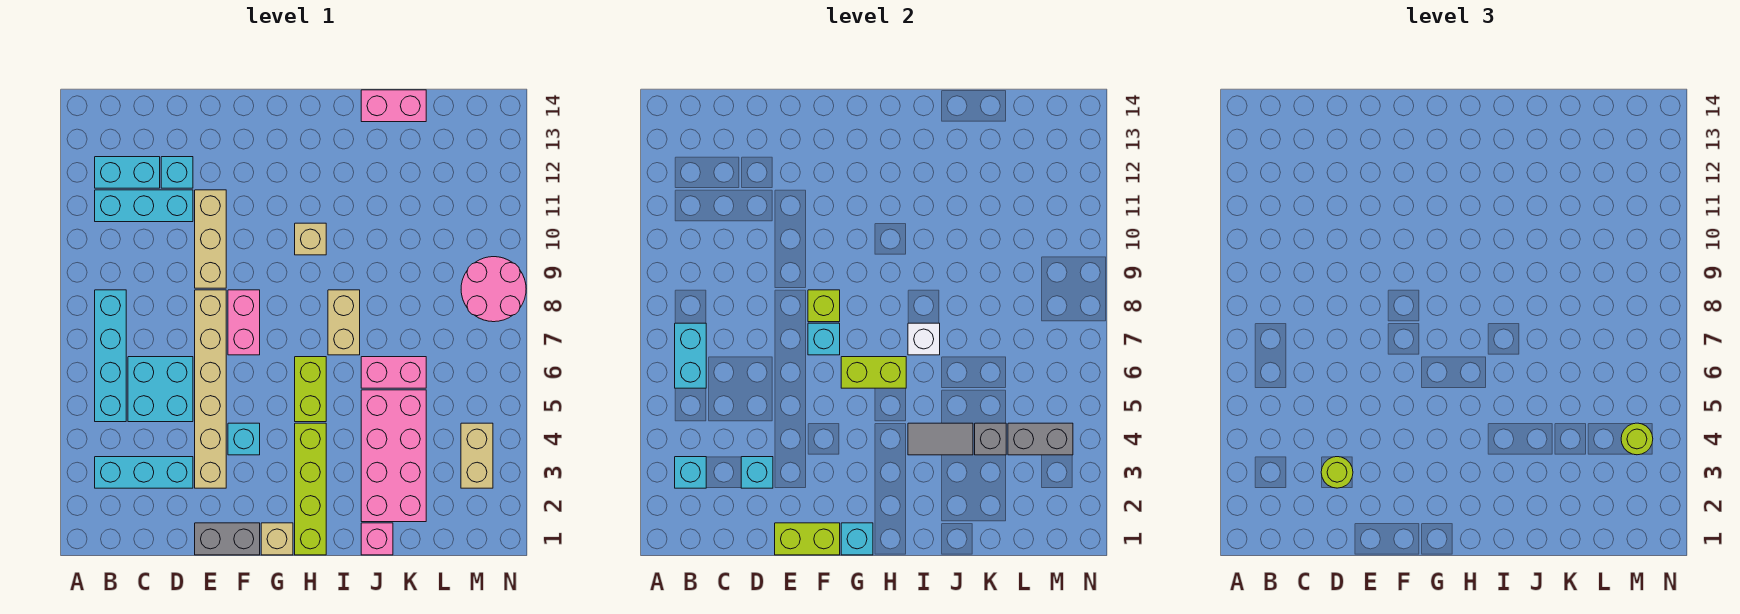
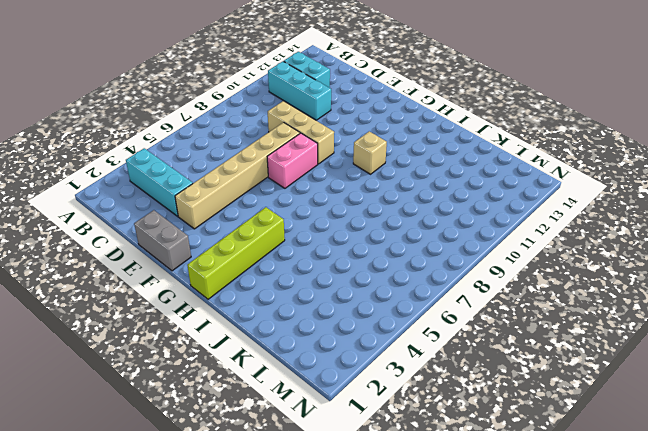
tan 1x3 brick [268,101,334,164] -> tan 1x3 brick turned to [195,190,226,288]
none -> cyan 1x4 brick [95,290,126,422]
none -> cyan 2x2 brick [128,357,193,422]
none -> cyan 1x1 brick [161,157,193,188]
none -> cyan 1x1 brick [228,423,260,455]

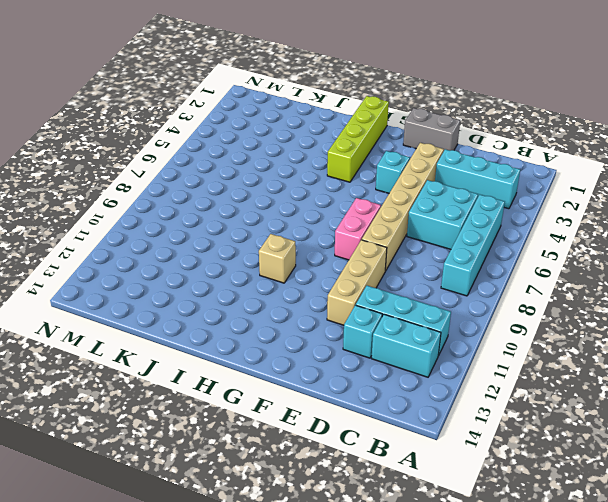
none -> tan 1x1 brick [261,523,293,555]
none -> lime 1x2 brick [295,357,326,422]
none -> tan 1x2 brick [328,290,360,355]
none -> pink 1x1 brick [361,523,393,555]

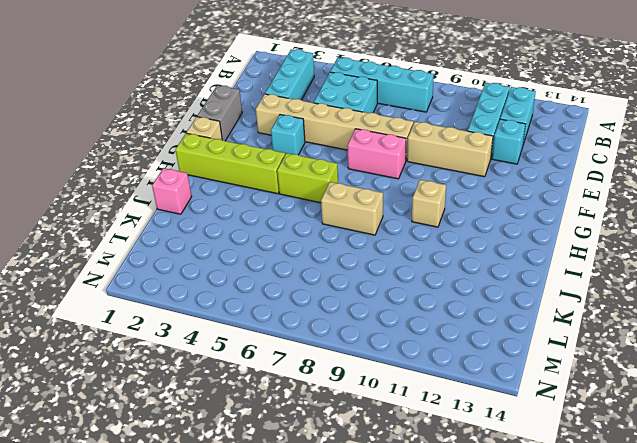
none -> pink 2x4 brick [361,390,426,522]
none -> pink 1x2 brick [361,357,426,388]
none -> pink 1x2 brick [361,90,426,122]
none -> tan 1x2 brick [461,423,493,488]

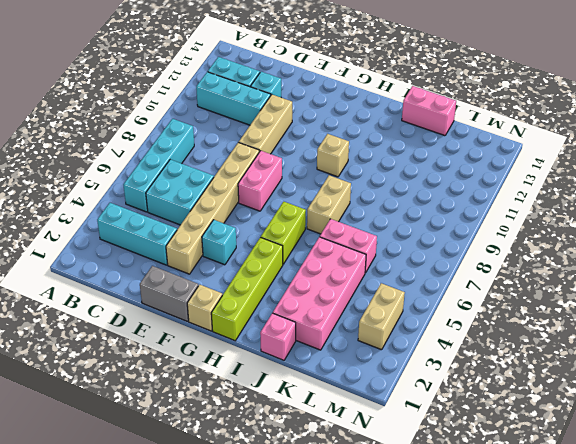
none -> pink 2x2 round brick [461,257,526,322]
none -> cyan 1x1 brick [675,457,706,488]
none -> cyan 1x2 brick [675,323,706,388]
none -> cyan 1x1 brick [741,457,773,488]

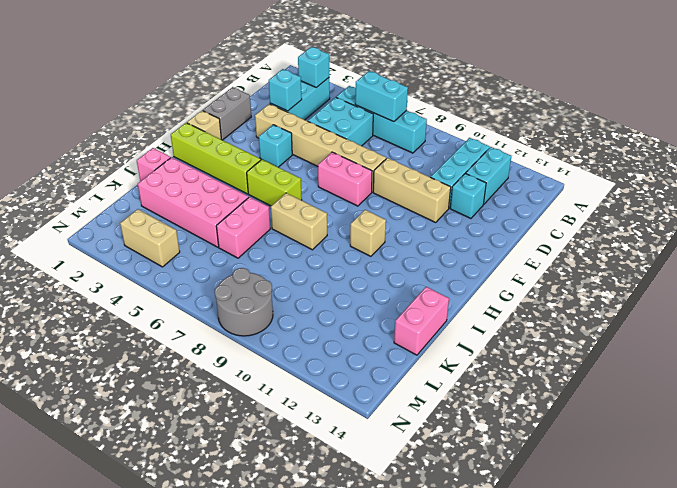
grey 2x2 round brick [215,268,273,336] -> pink 2x2 round brick [461,257,526,322]
none -> lime 1x2 brick [775,523,840,555]
none -> cyan 1x1 brick [808,323,840,355]
none -> lime 1x1 brick [808,290,840,322]
none -> cyan 1x1 brick [841,523,873,555]

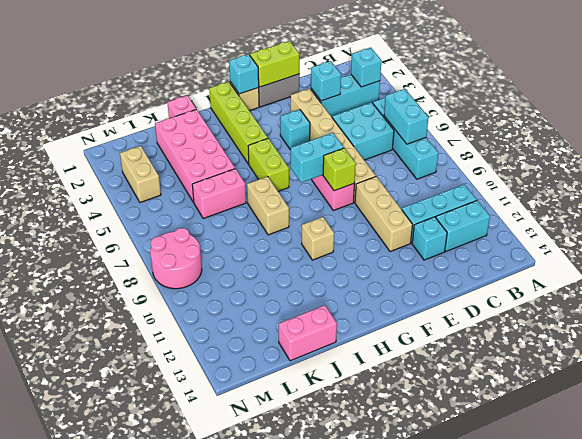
cyan 1x2 brick [291,133,344,183] -> cyan 1x1 brick [808,323,840,355]
none -> lime 1x2 brick [841,357,906,388]
none -> grey 1x2 tile [908,423,973,455]
none -> white 1x1 brick [908,323,940,355]
none -> grey 1x1 brick [975,423,1006,455]

